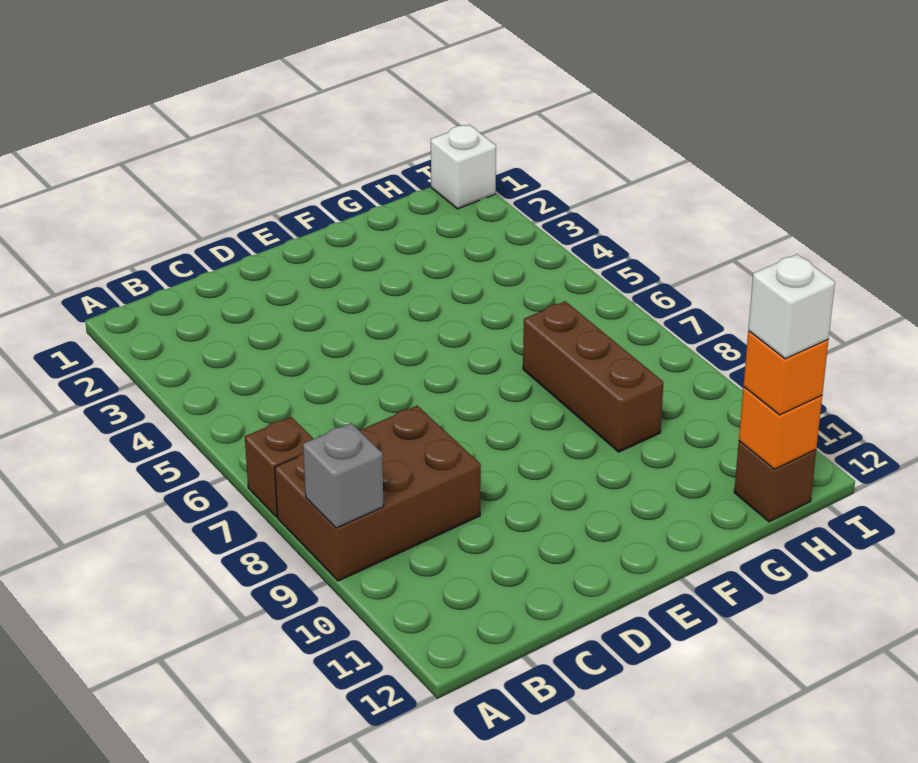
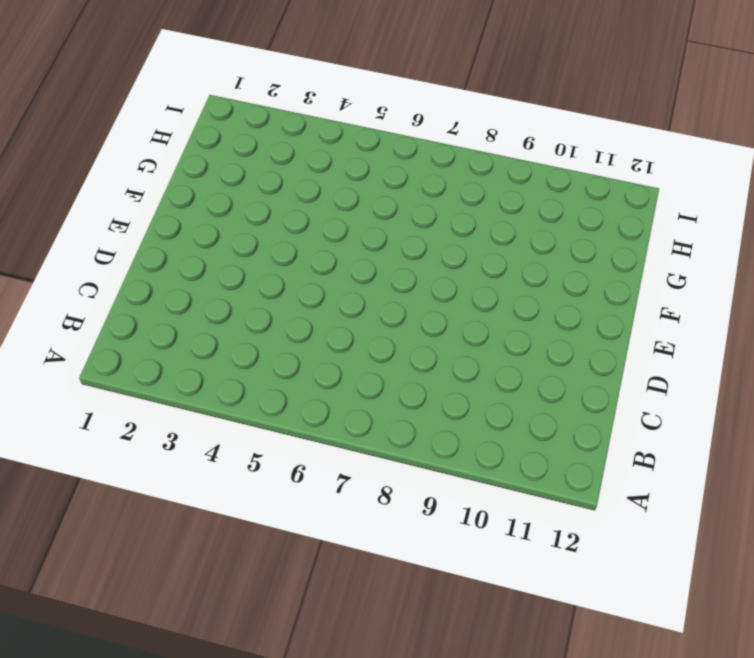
none -> brown 1x1 brick [245,417,313,517]
none -> brown 2x3 brick [275,406,481,581]

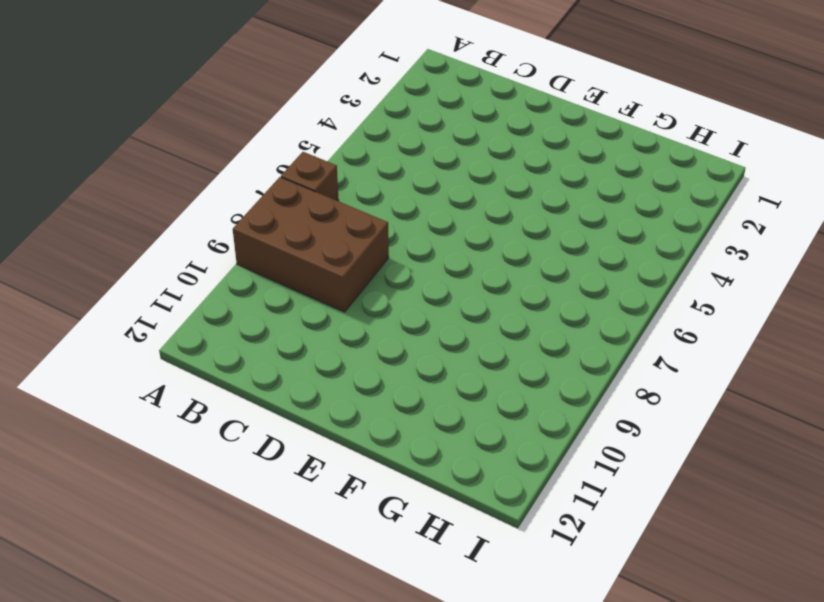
none -> brown 1x3 brick [523,301,664,452]
none -> brown 1x1 brick [734,441,816,522]

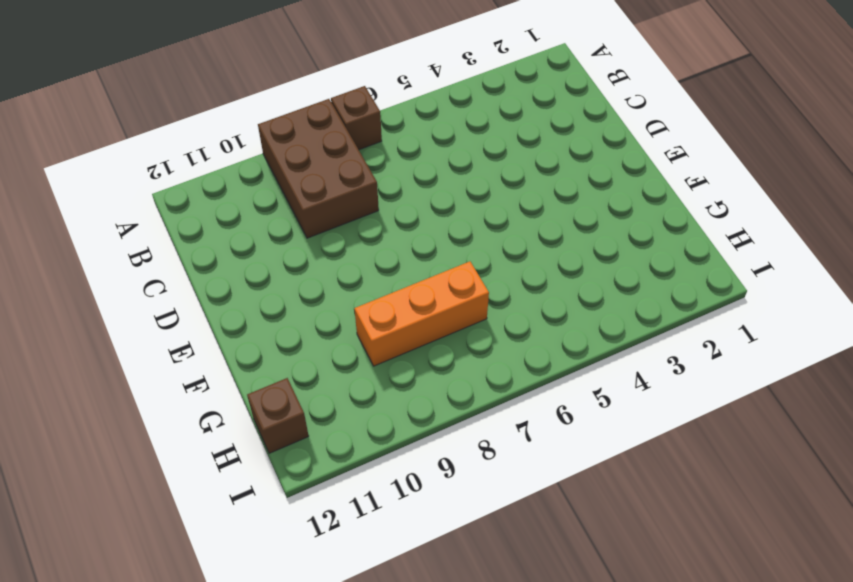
orange 1x3 brick [354,262,489,366] -> brown 1x3 brick [523,301,664,452]
none -> white 1x1 brick [431,125,496,209]
none -> grey 1x1 brick [303,423,384,528]

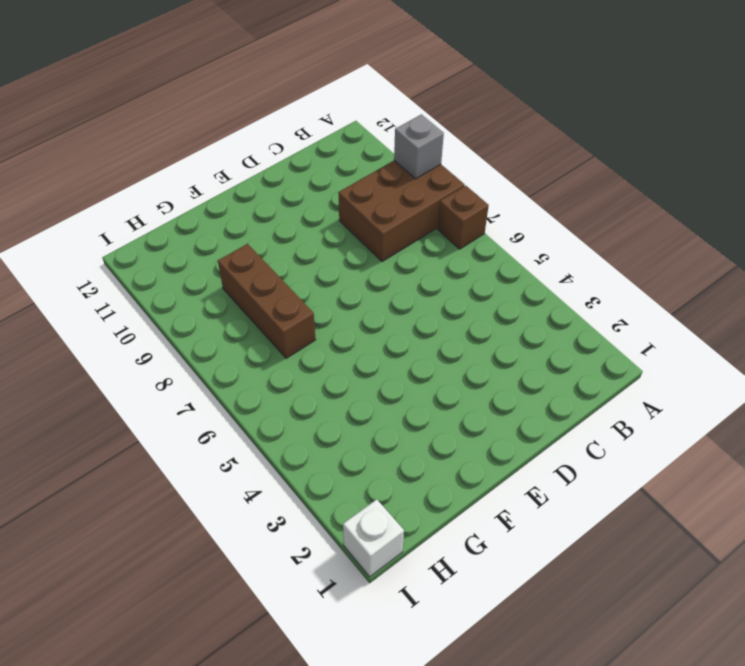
none -> brown 1x1 brick [734,441,816,522]
none -> orange 1x1 brick [739,387,822,469]

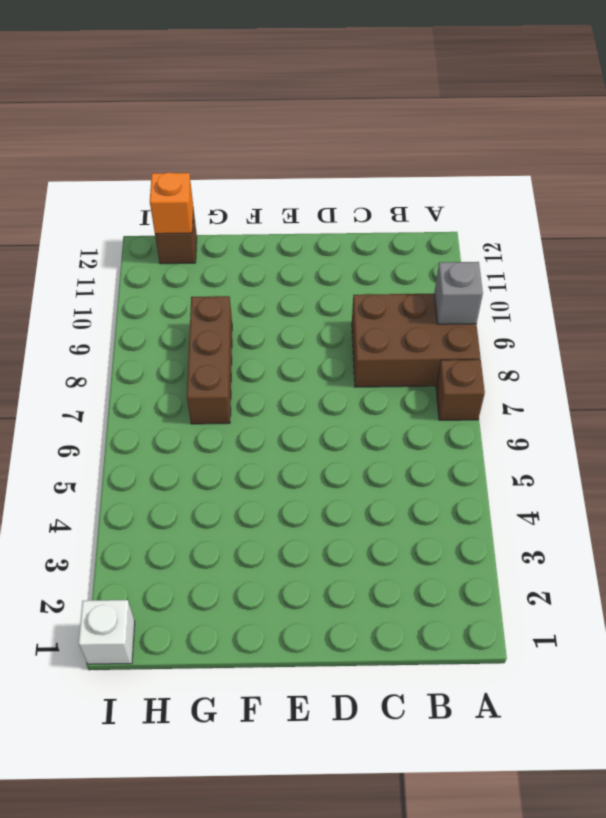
none -> orange 1x1 brick [744,331,828,415]
none -> white 1x1 brick [748,254,835,359]

